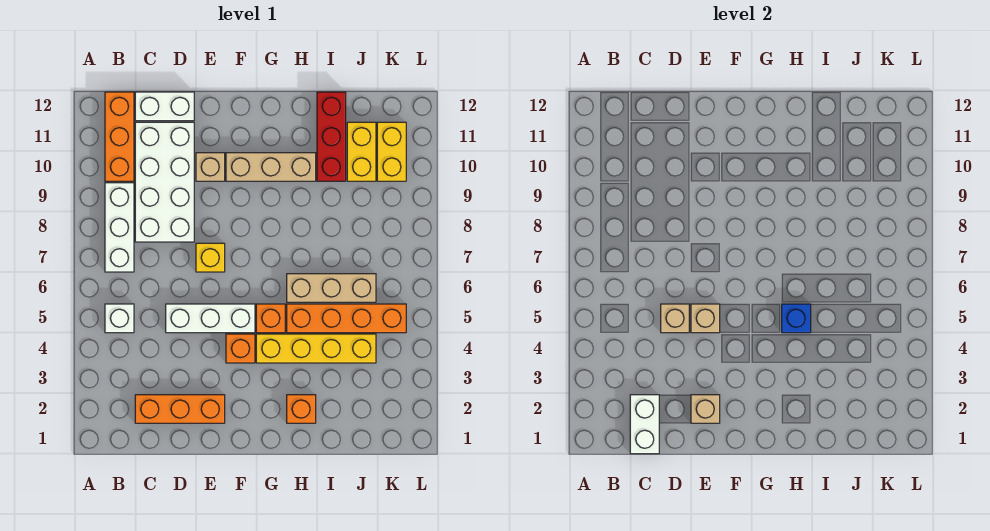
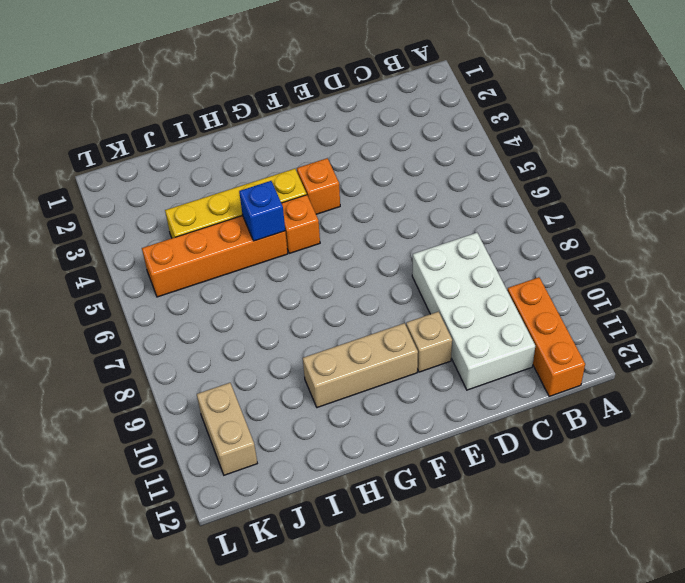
tan 1x2 brick [197,383,257,475] -> yellow 1x2 brick [377,122,406,181]
none -> white 1x1 brick [105,304,134,333]
none -> white 1x3 brick [105,183,134,272]
none -> orange 1x3 brick [135,395,225,423]

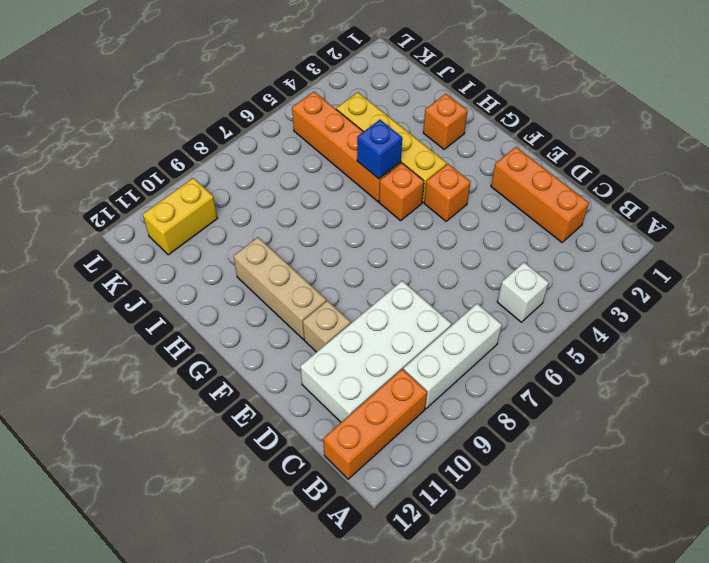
none -> white 1x2 brick [135,92,194,121]
none -> white 1x3 brick [166,304,255,333]
none -> yellow 1x1 brick [196,243,225,272]

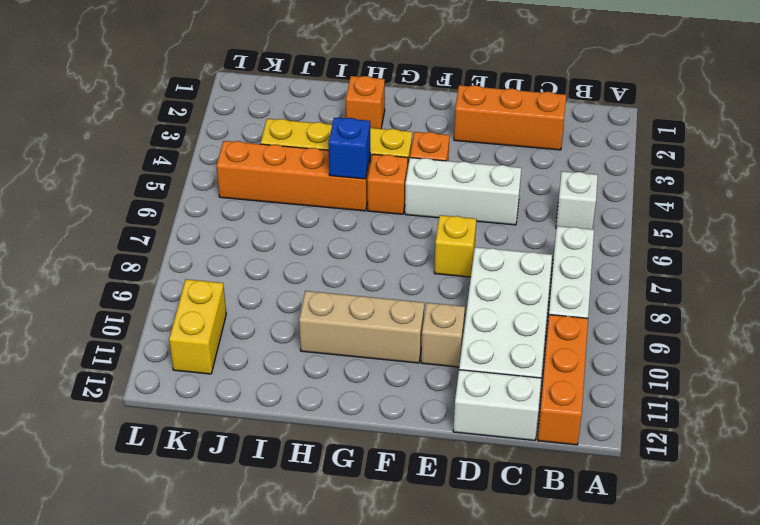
none -> tan 1x3 brick [287,274,376,302]
none -> red 1x3 brick [317,92,346,181]
none -> yellow 1x2 brick [347,122,376,181]

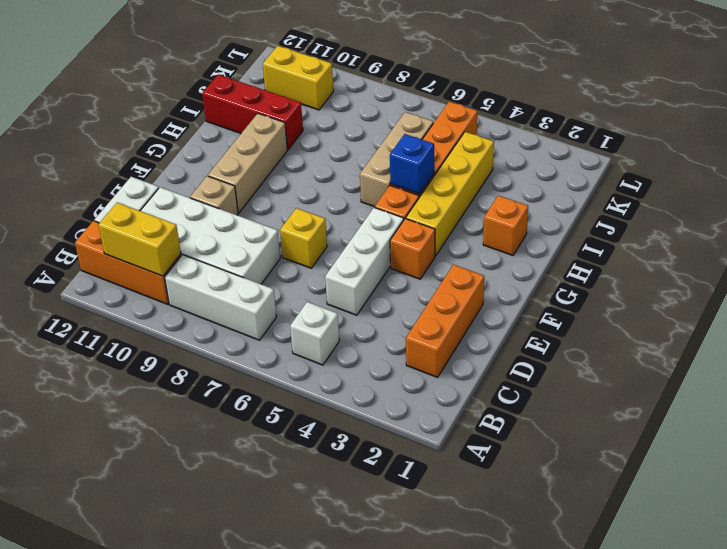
yellow 1x2 brick [98,203,181,276] -> yellow 1x2 brick moved to [347,122,376,181]
none -> white 1x2 brick [630,395,659,454]
none -> tan 1x1 brick [661,304,689,333]
none -> tan 1x1 brick [691,395,720,423]

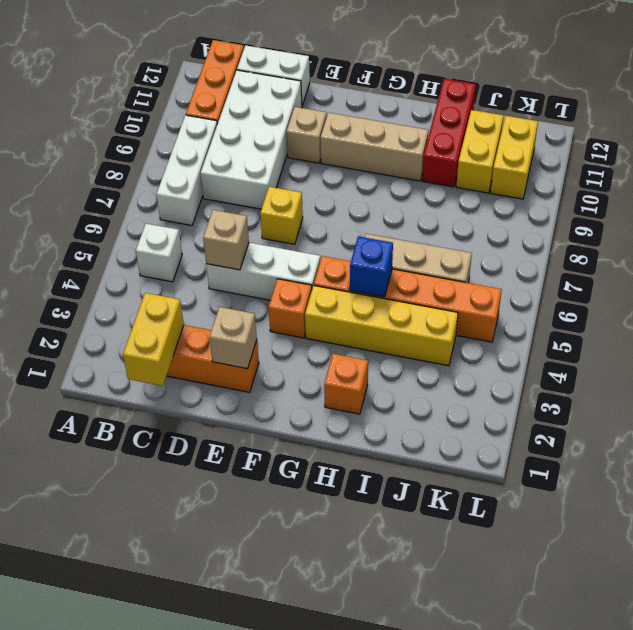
yellow 1x2 brick [123,293,184,386] -> white 1x2 brick [630,395,659,454]
none -> tan 1x1 brick [691,304,720,333]

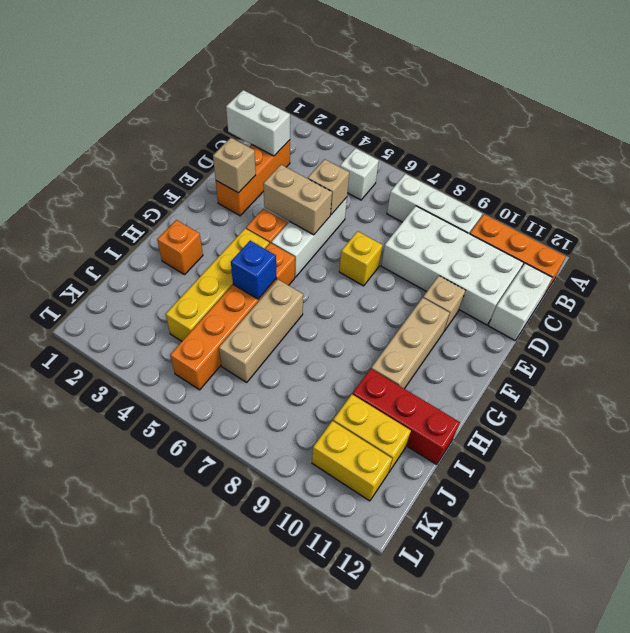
tan 1x2 brick [263,165,332,235] -> tan 1x1 brick [691,304,720,333]

